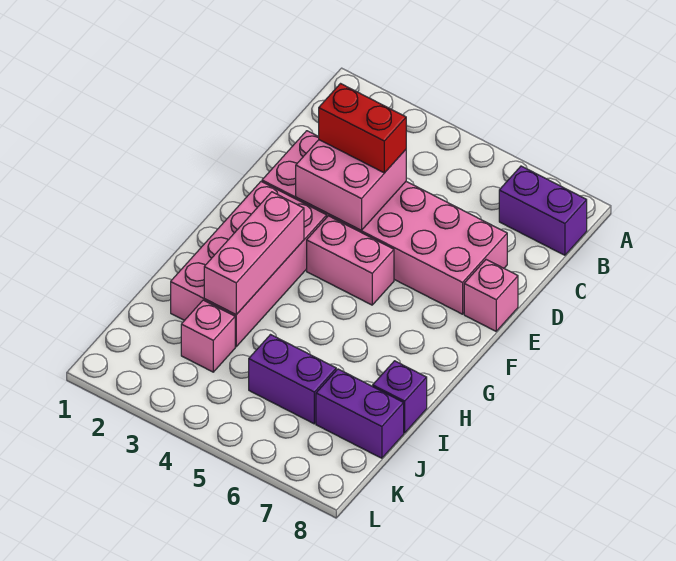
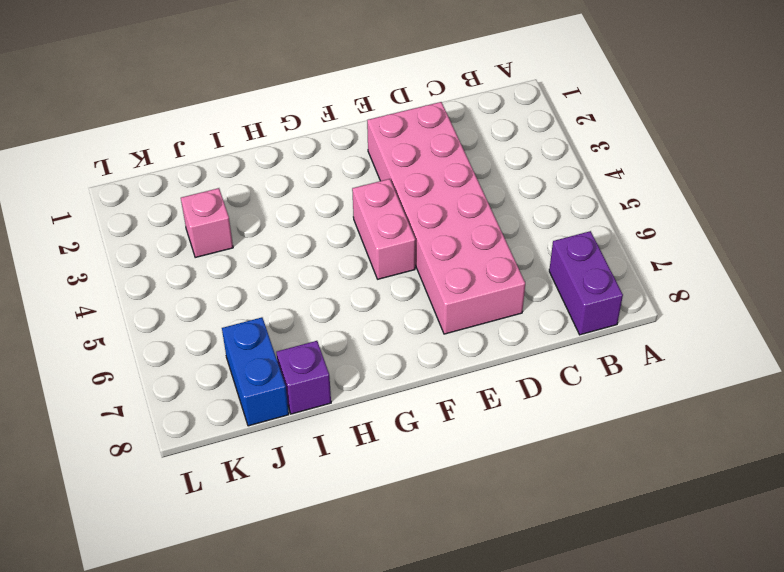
blue 1x2 brick [222,317,289,426] -> purple 1x2 brick [316,369,404,458]
none -> pink 1x1 brick [464,260,518,331]
none -> pink 2x4 brick [171,182,327,347]
none -> purple 1x2 brick [249,335,336,424]

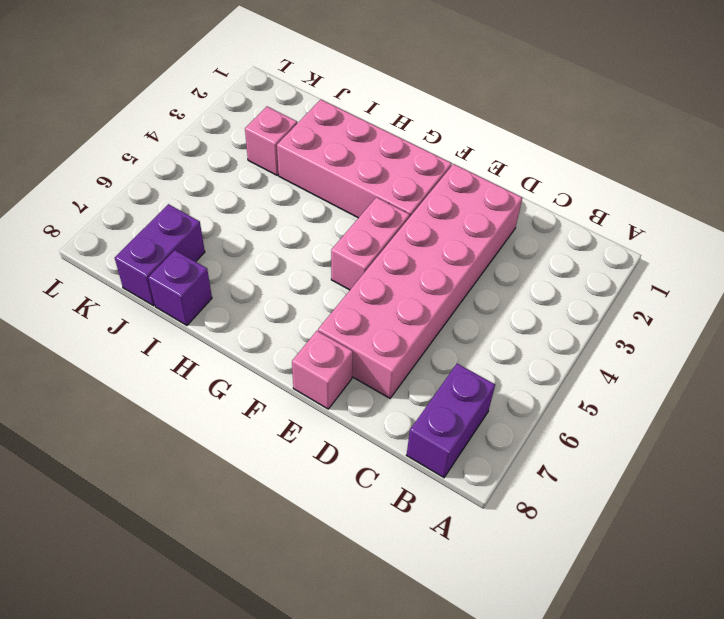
none -> purple 1x2 brick [249,335,336,424]
none -> pink 2x2 brick [296,140,406,230]
none -> pink 1x3 brick [204,192,304,315]

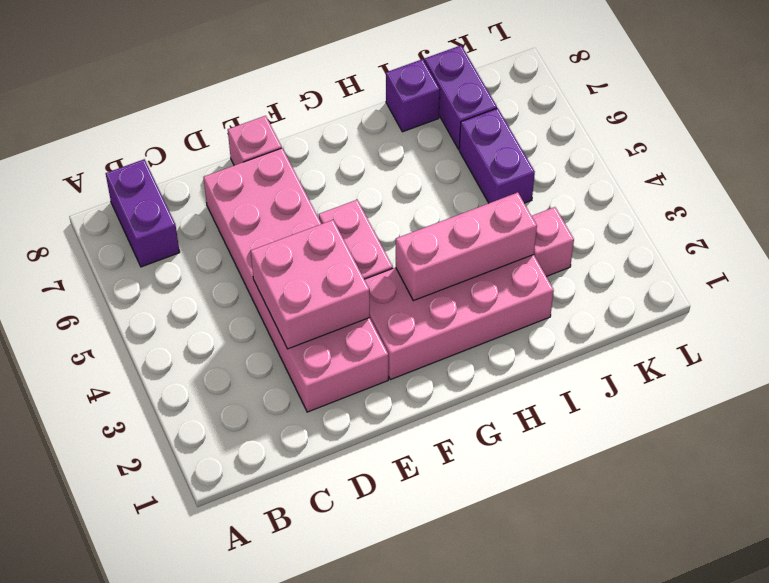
none -> red 1x2 brick [319,84,406,173]

